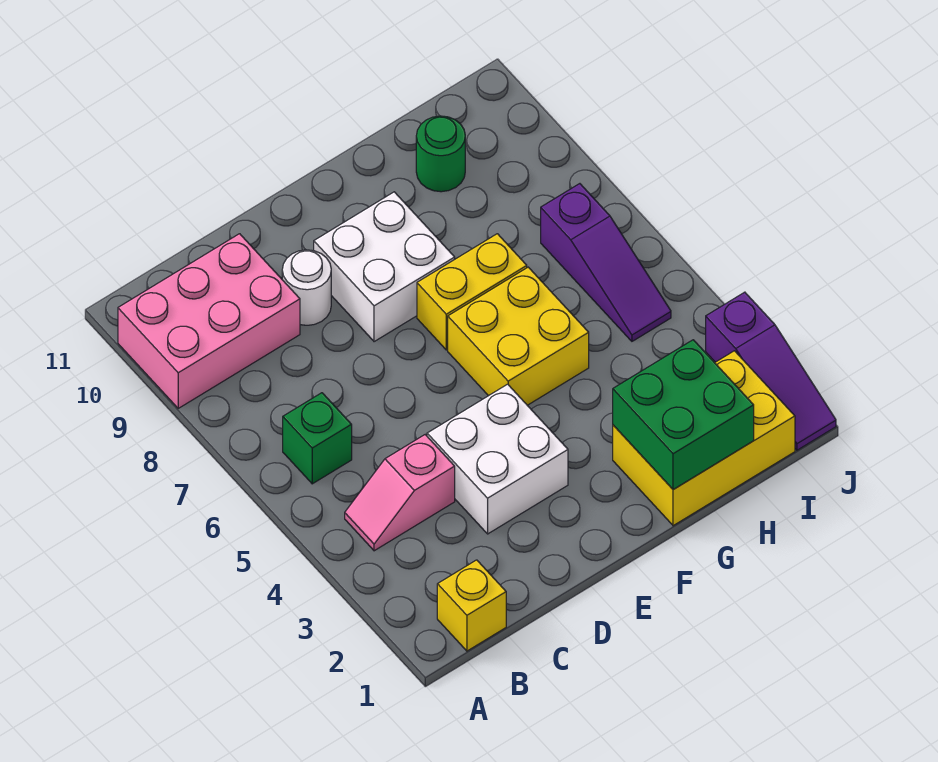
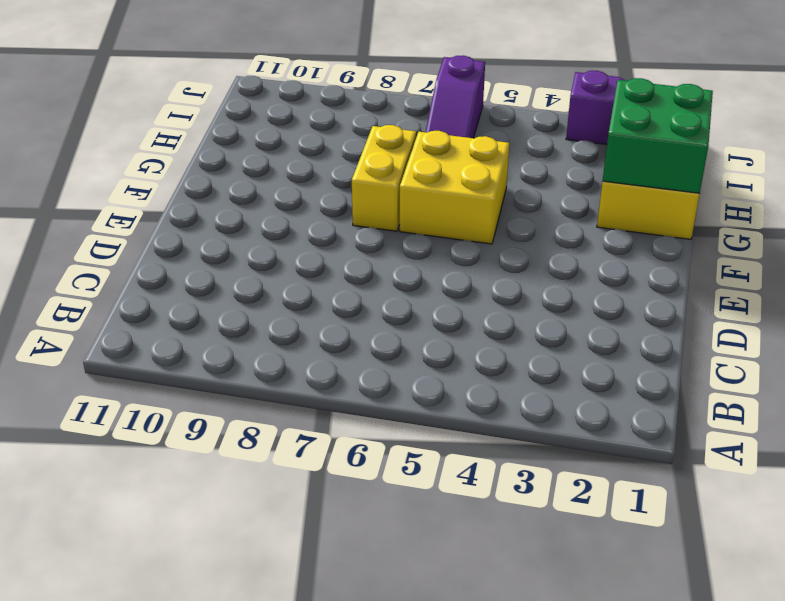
purple 1x3 slope [426,55,485,138] -> purple 1x3 slope turned to [541,184,671,341]
none -> pink 2x3 brick [118,234,300,408]
none -> yellow 1x1 brick [437,560,506,651]
none -> pink 1x2 slope [345,435,455,551]

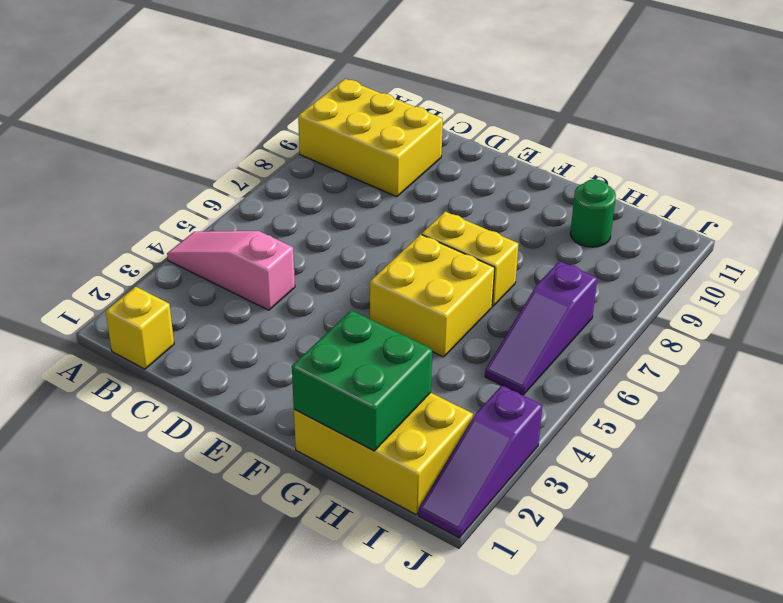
pink 1x3 slope [167,231,295,310] -> pink 1x2 slope [345,435,455,551]
yellow 2x3 brick [298,79,443,197] -> pink 2x3 brick [118,234,300,408]
none -> green 1x1 brick [283,393,352,484]
none -> white 2x2 brick [427,384,568,534]
none -> white 1x1 round brick [282,250,331,325]

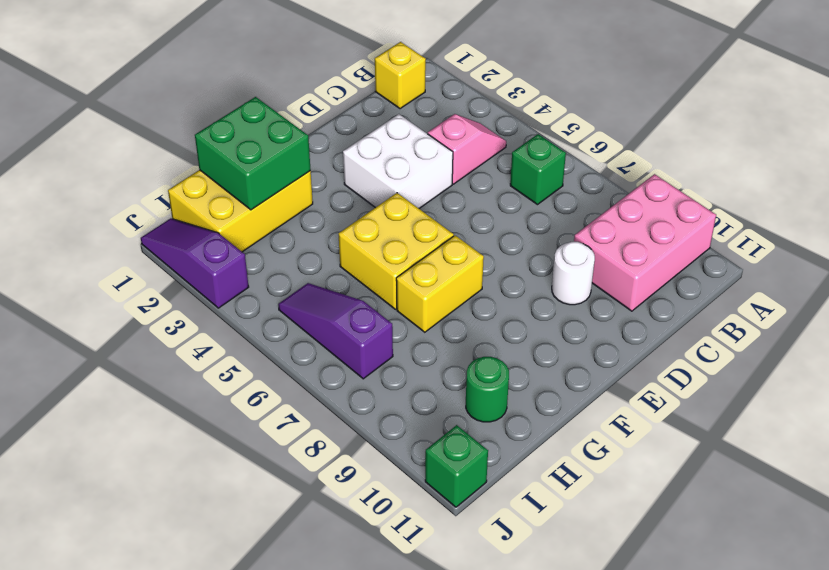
green 1x1 brick [425,425,488,507] -> none
none -> white 2x2 brick [314,192,455,342]

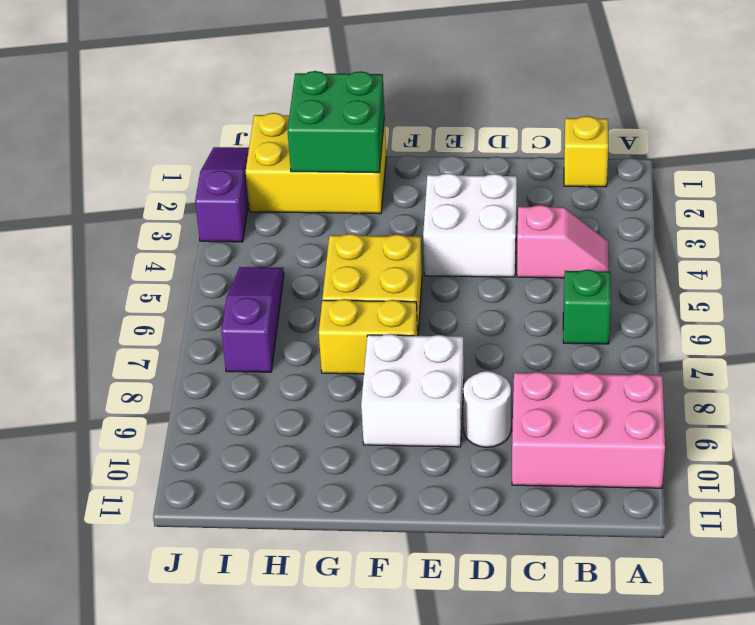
none -> green 1x1 round brick [416,116,465,192]

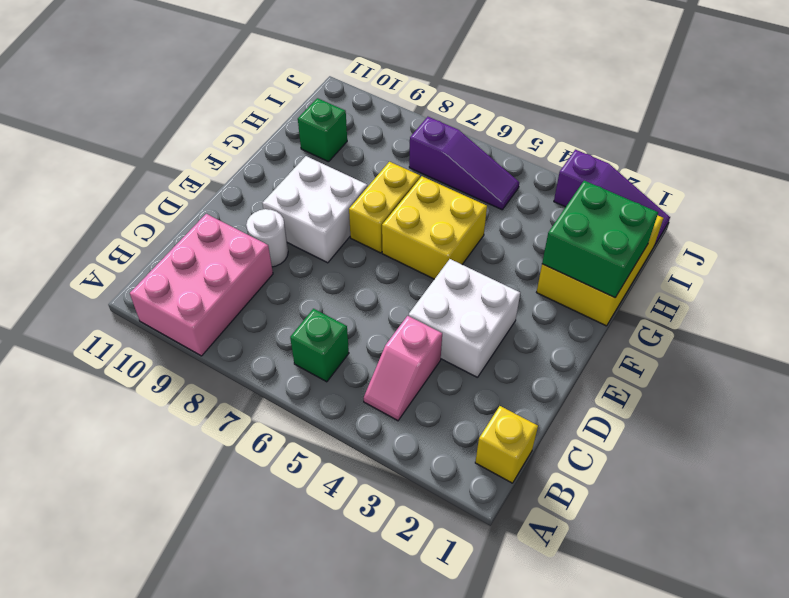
green 1x1 brick [298,98,347,162] -> green 1x1 round brick [416,116,465,192]

